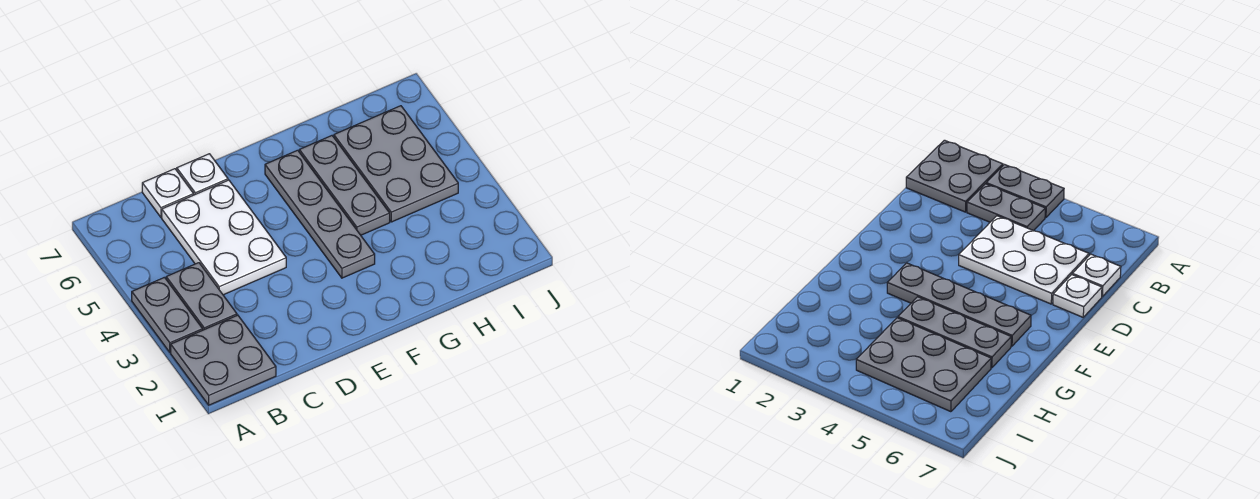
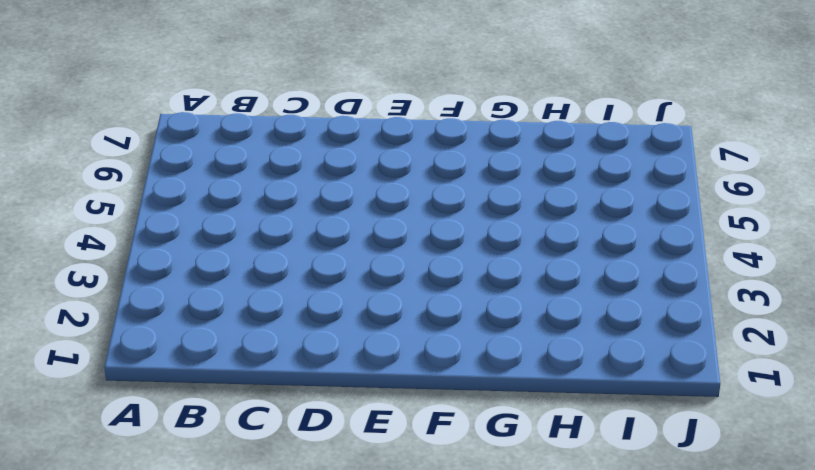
none -> grey 2x2 plate [171,315,276,405]
none -> grey 1x2 plate [132,277,203,352]

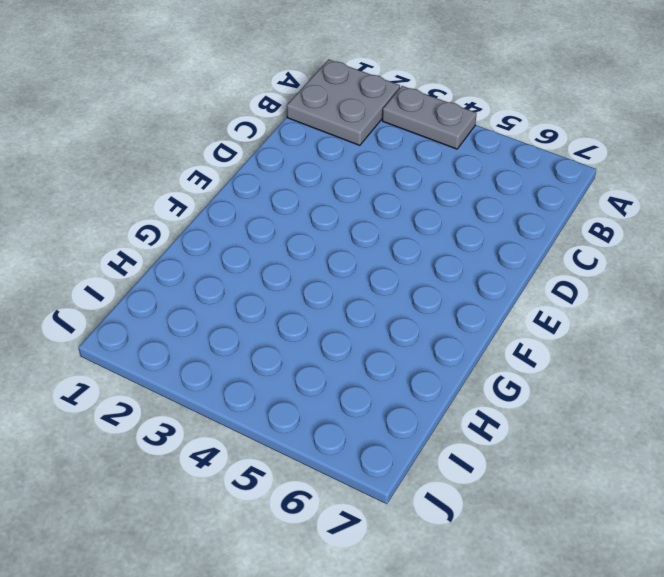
none -> grey 1x2 plate [166,263,237,330]
none -> white 2x3 plate [162,180,286,295]

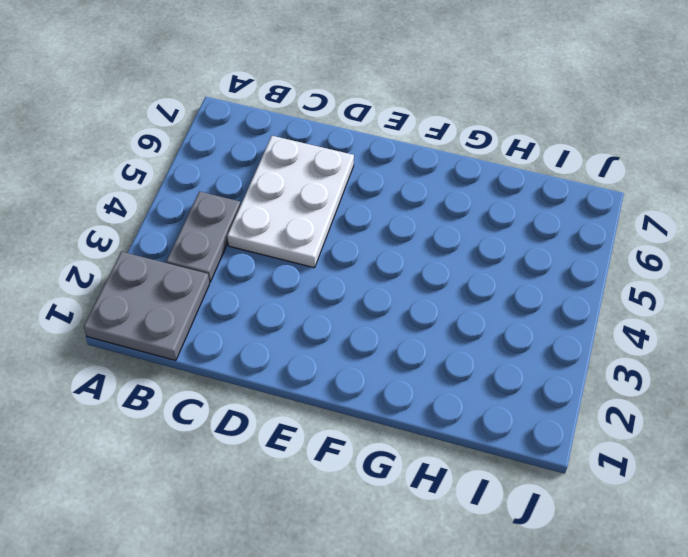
none -> grey 1x2 plate [132,277,203,352]
none -> white 1x1 plate [142,169,194,217]

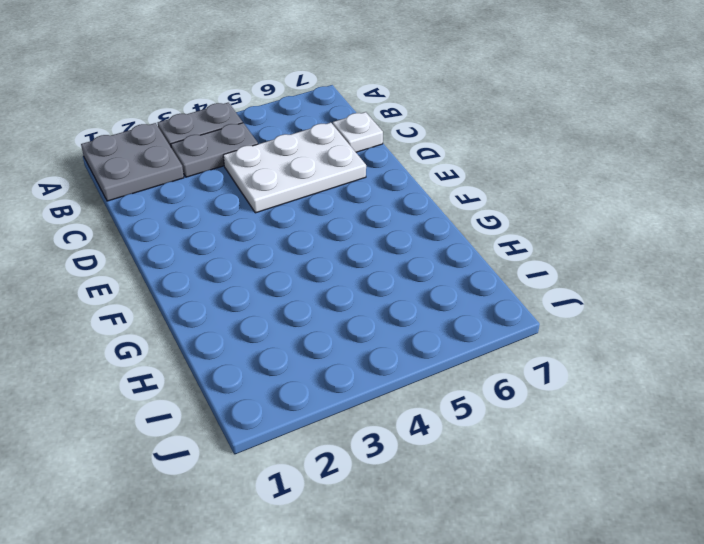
none -> white 1x1 plate [177,154,228,195]
none -> grey 1x4 plate [265,150,375,278]

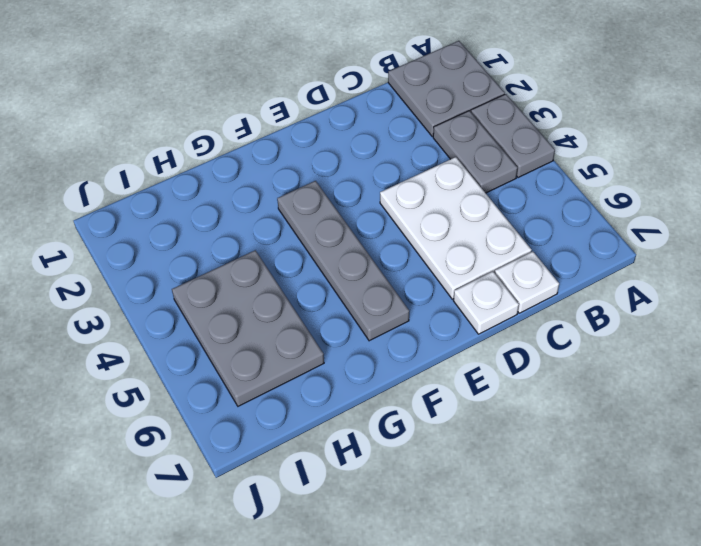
none -> grey 1x3 plate [299,136,390,235]

